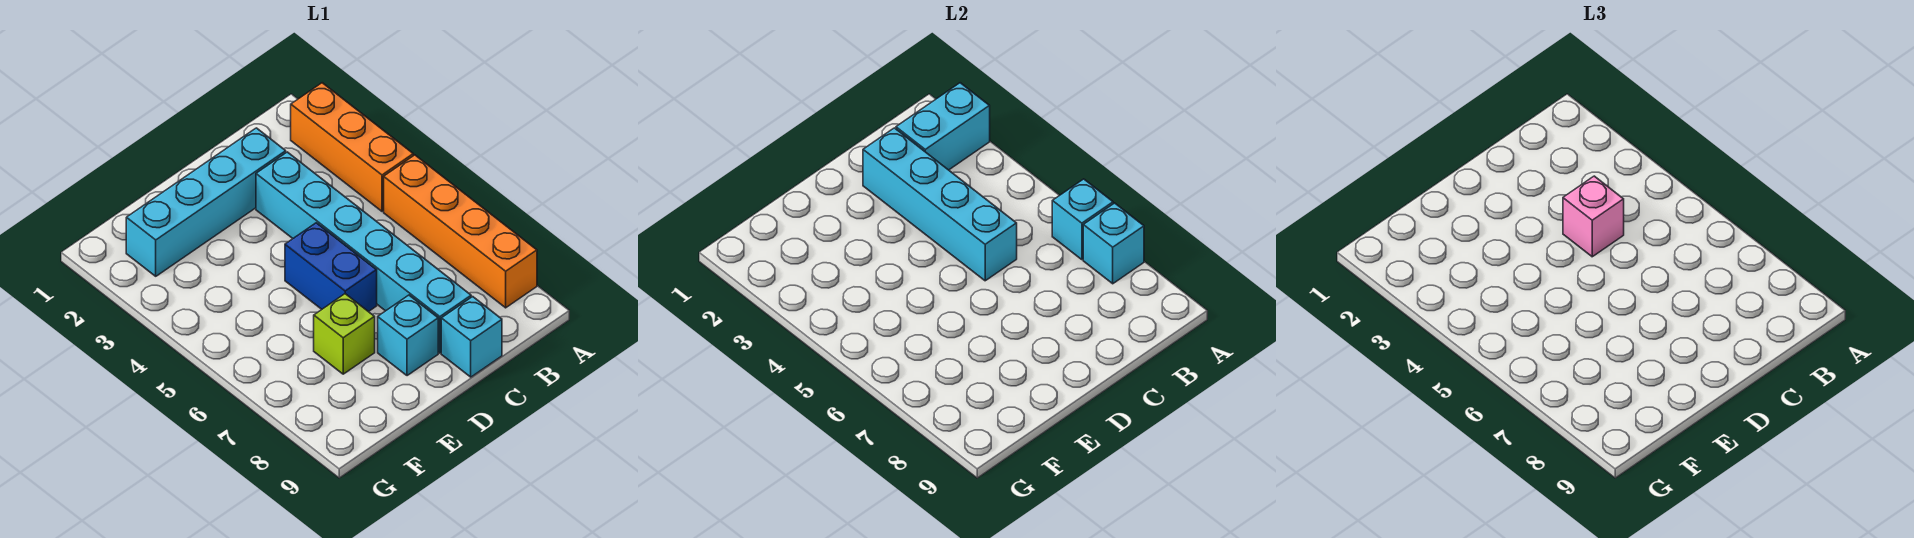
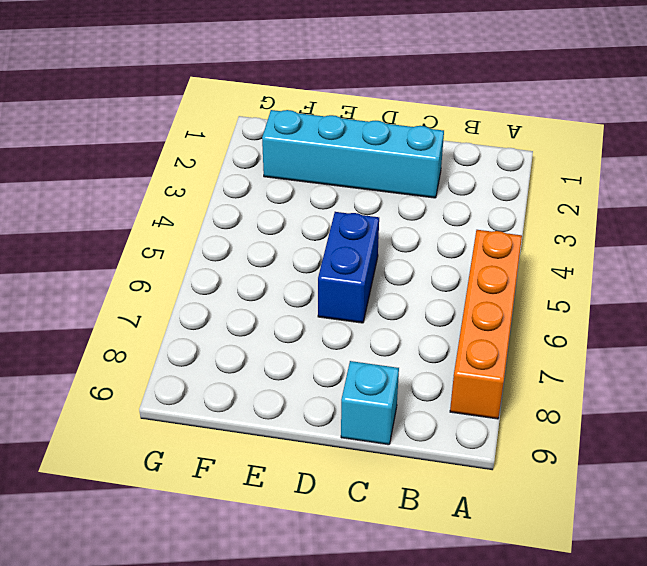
none -> orange 1x3 brick [291,83,413,211]
none -> cyan 1x6 brick [256,152,471,353]
none -> cyan 1x1 brick [378,295,438,376]

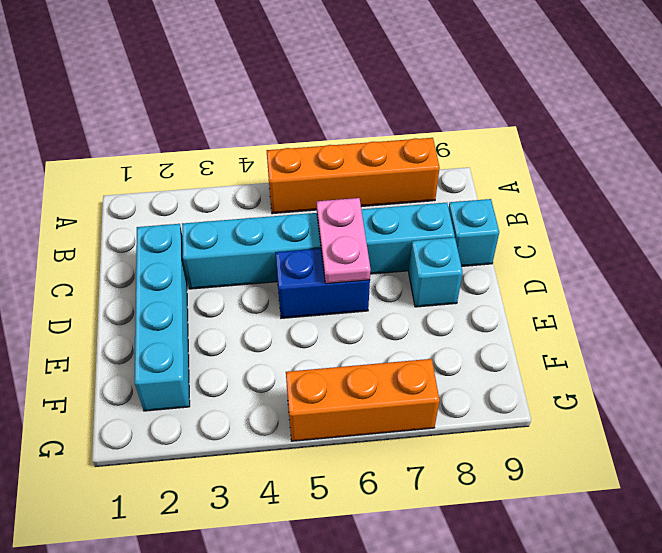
pink 1x2 plate [317,198,371,284] -> none
orange 1x3 brick [286,359,440,441] -> orange 1x3 brick moved to [291,83,413,211]
none -> lime 1x1 brick [314,294,375,374]
none -> cyan 1x2 brick [896,83,990,170]
none -> cyan 1x1 brick [1052,179,1113,260]

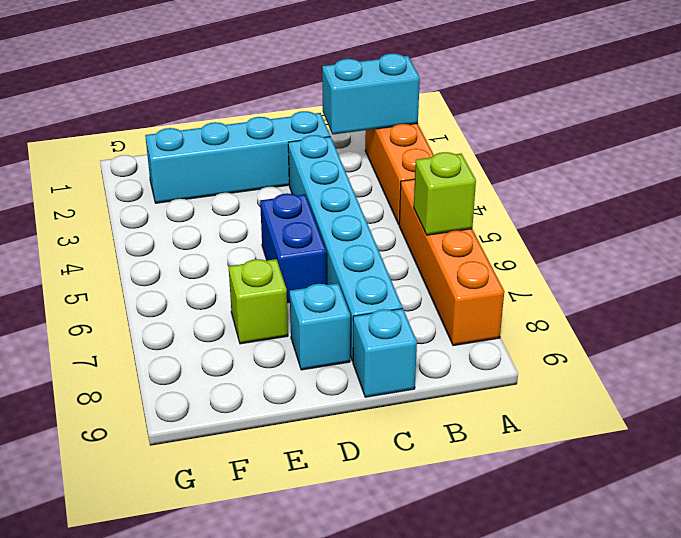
lime 1x1 brick [414,152,476,235] -> cyan 1x1 brick [1052,179,1113,260]
none -> cyan 1x1 brick [1083,203,1144,284]
none -> cyan 1x4 brick [863,128,1017,281]
none -> pink 1x1 brick [1563,176,1624,257]

